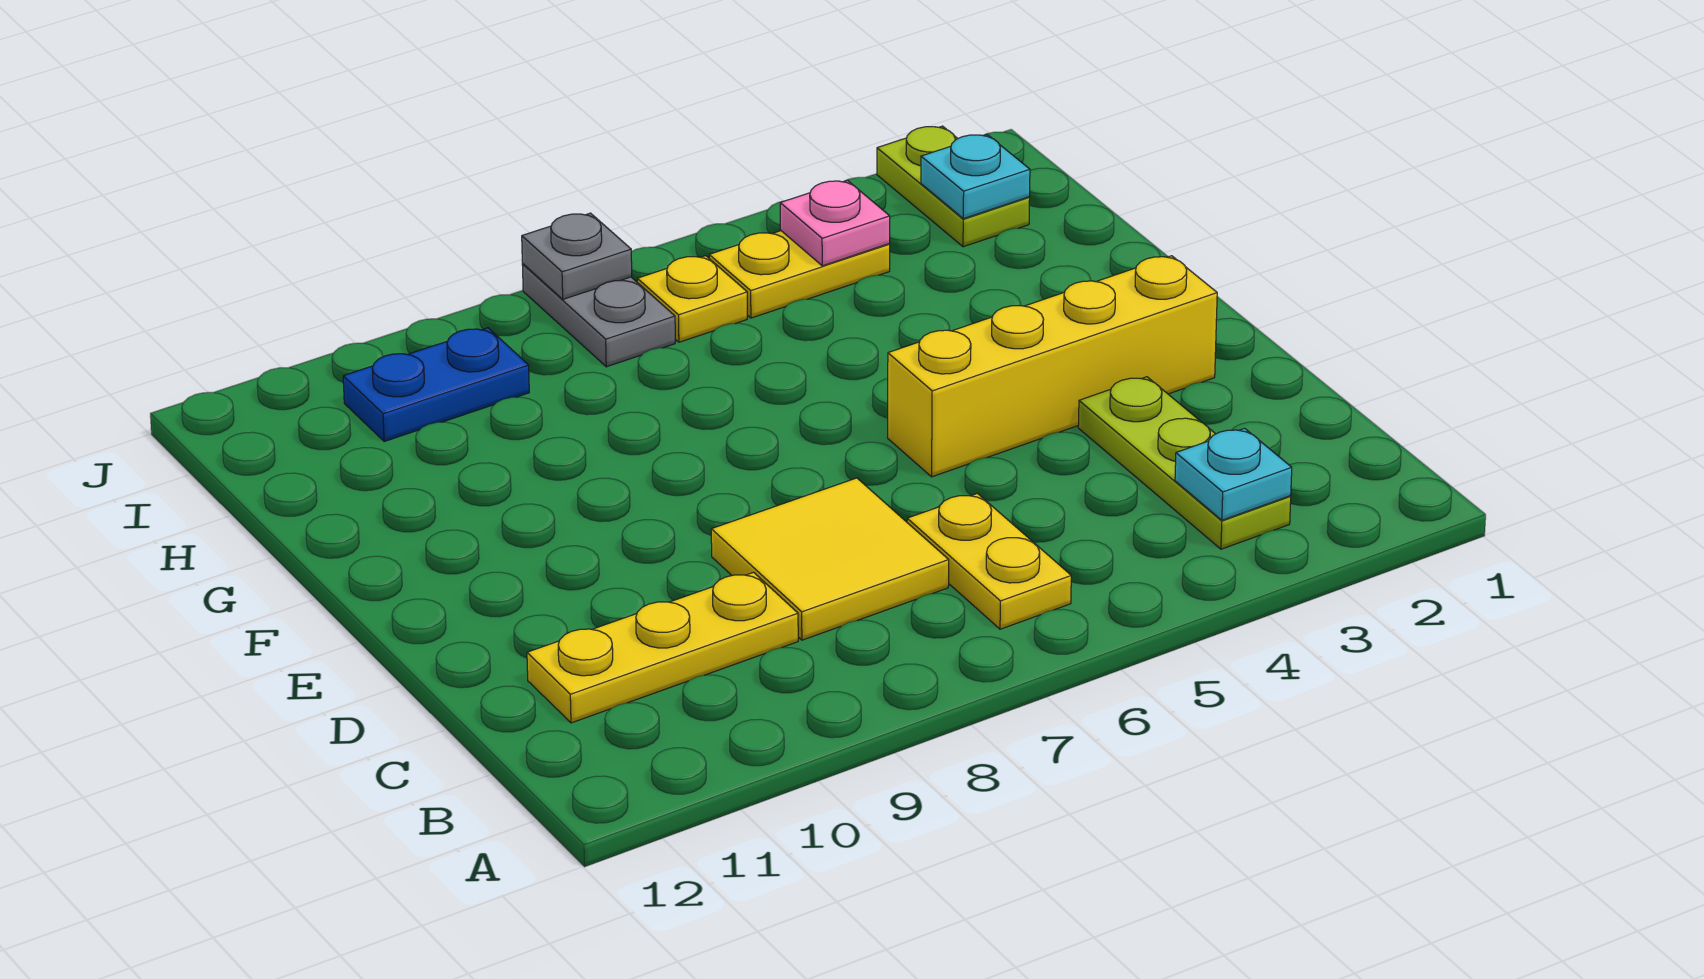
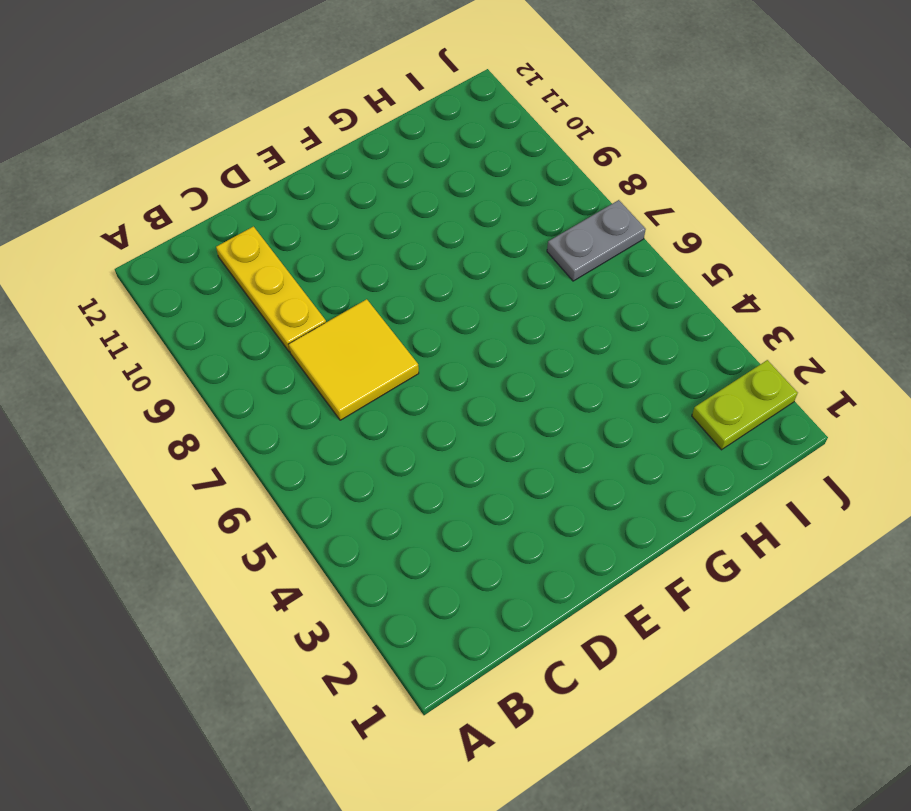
none -> lime 1x3 plate [1078,377,1291,549]
none -> yellow 1x2 plate [907,493,1071,629]
none -> yellow 1x4 brick [888,256,1217,477]

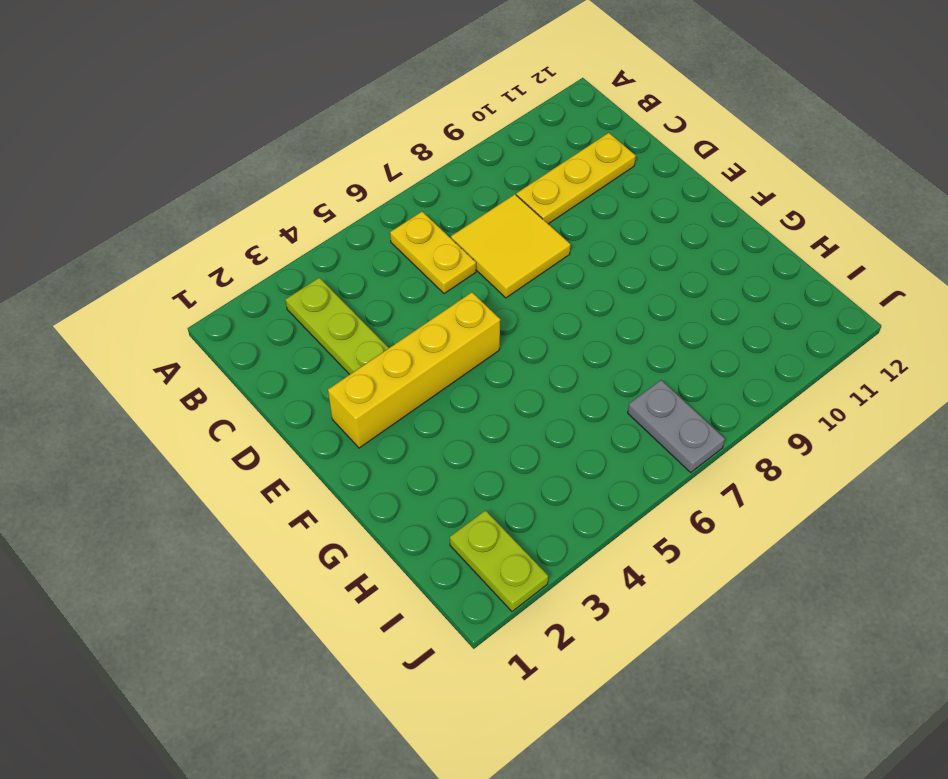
none -> yellow 1x2 plate [709,231,890,318]
none -> yellow 1x1 plate [637,256,747,342]
none -> blue 1x2 plate [343,328,529,442]

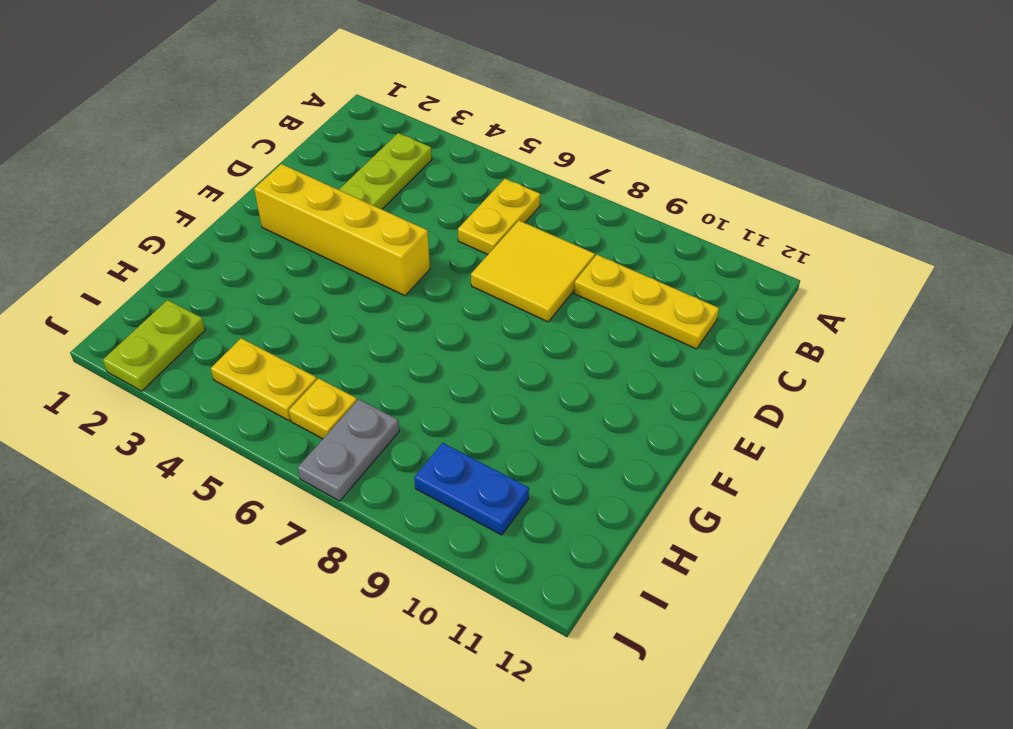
none -> cyan 1x1 plate [1175,428,1292,520]
none -> cyan 1x1 plate [921,135,1030,219]
none -> pink 1x1 plate [780,180,890,266]

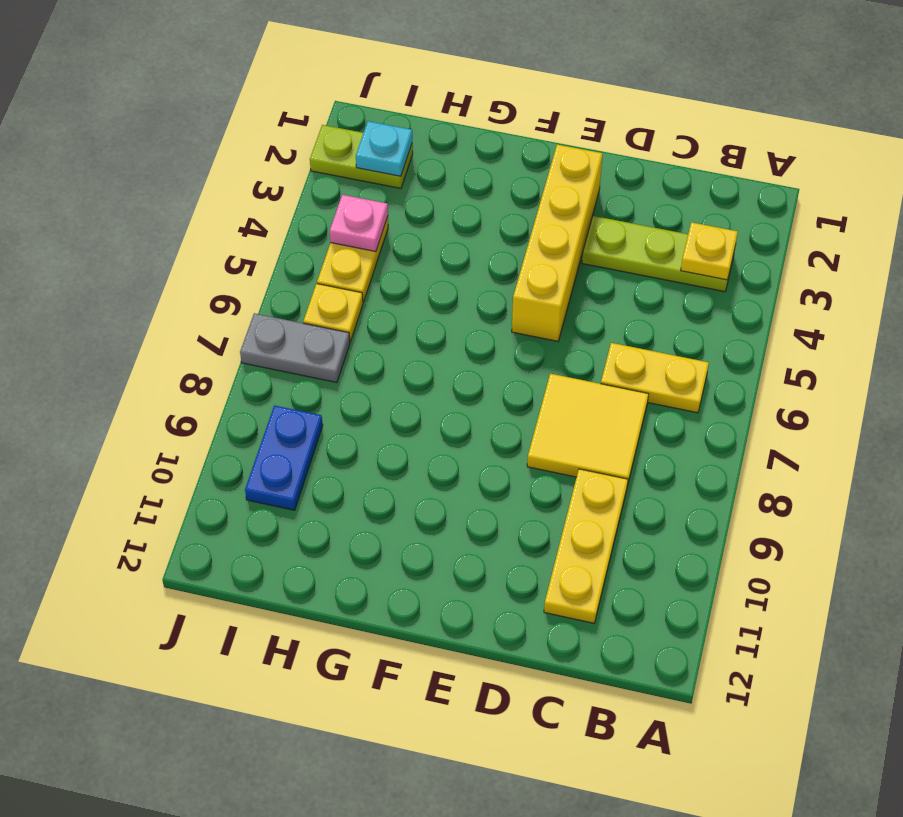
yellow 1x1 plate [681,222,738,280] -> cyan 1x1 plate [1175,428,1292,520]
none -> grey 1x1 plate [522,213,632,299]

